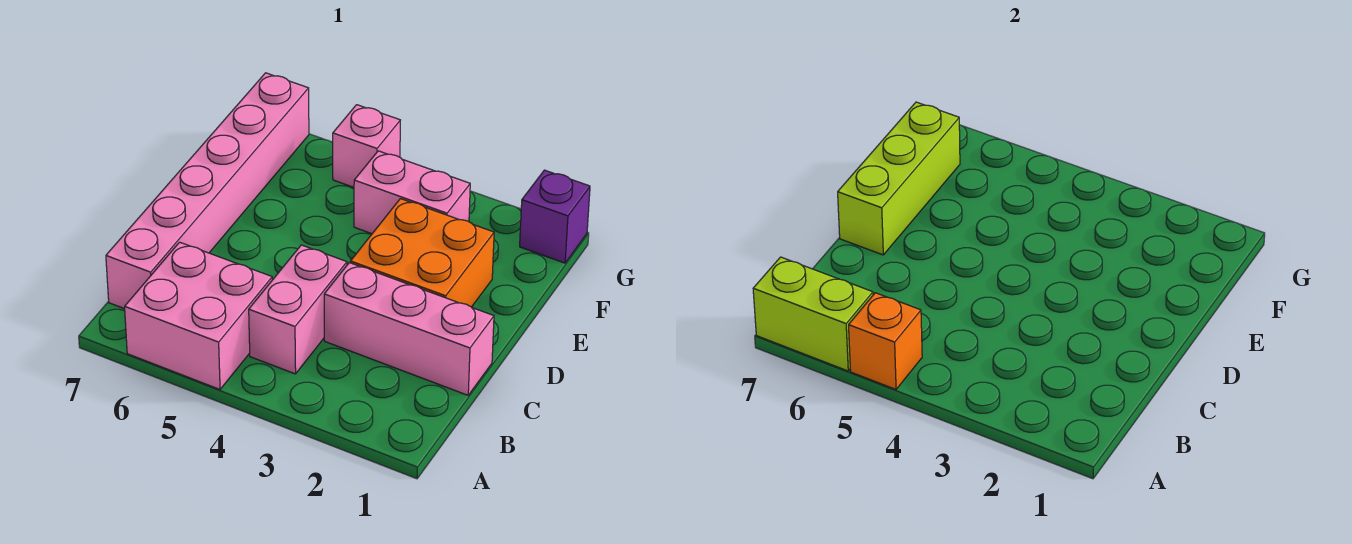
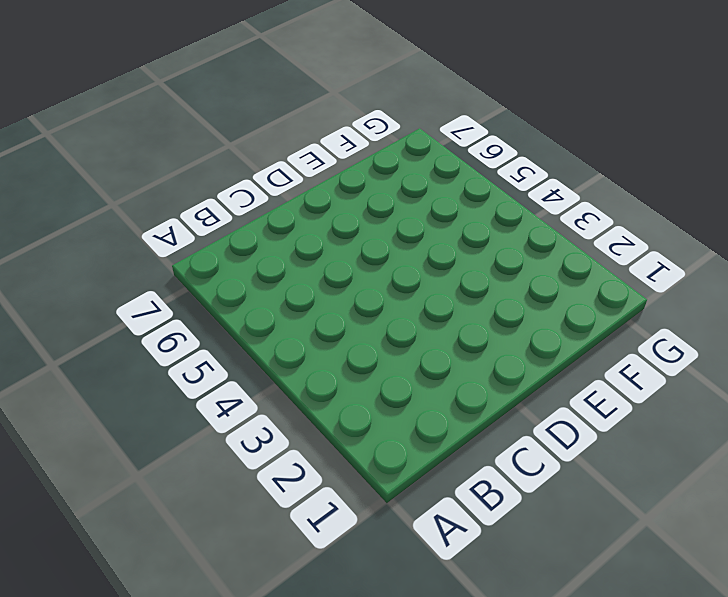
none -> pink 2x2 brick [125,242,272,389]
none -> pink 1x2 brick [249,245,347,374]

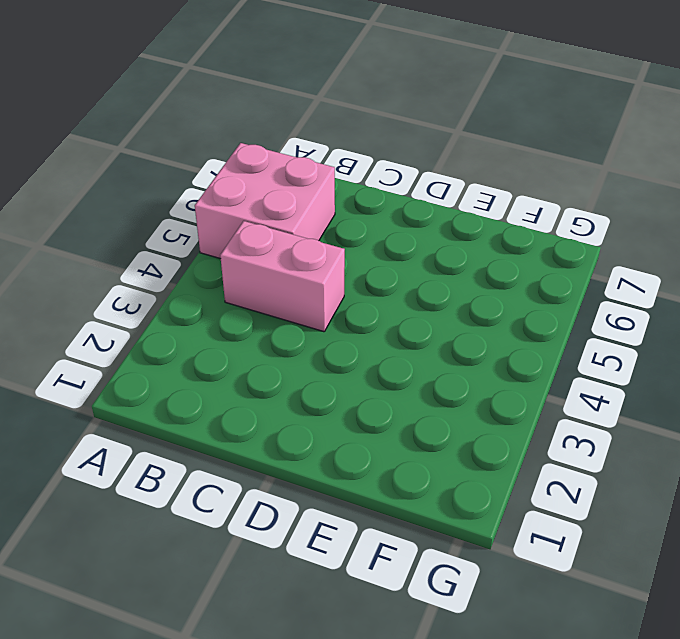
none -> pink 1x6 brick [106,73,309,309]
none -> pink 1x3 brick [324,263,494,395]

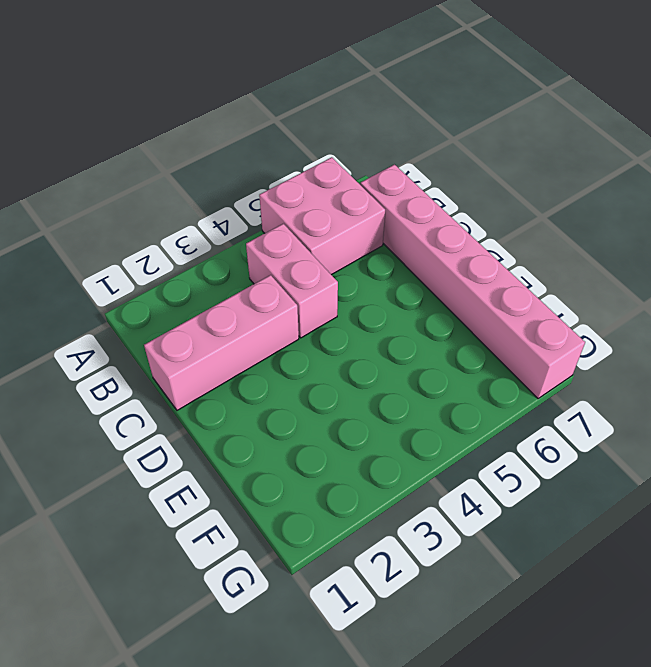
none -> orange 2x2 brick [350,199,494,307]
none -> pink 1x2 brick [354,151,470,234]

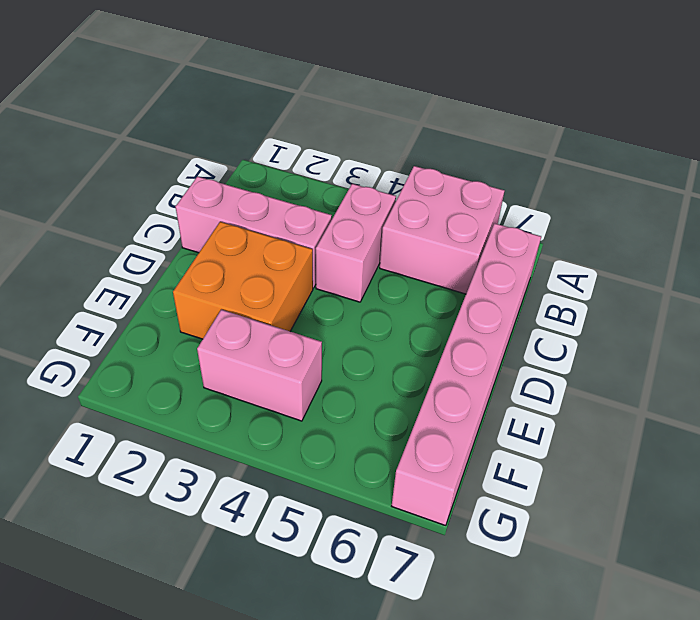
none -> purple 1x1 brick [520,170,590,263]
none -> pink 1x1 brick [333,105,400,187]

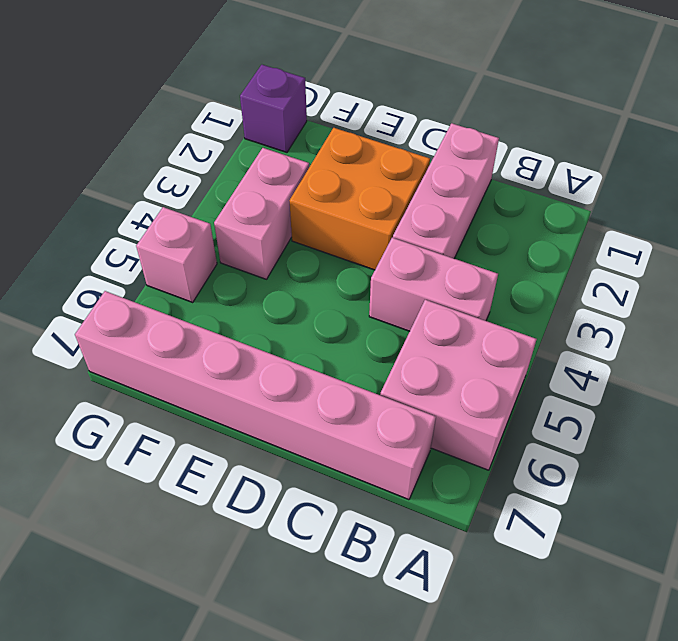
none -> orange 1x1 brick [849,293,922,389]
none -> lime 1x2 brick [753,257,873,371]

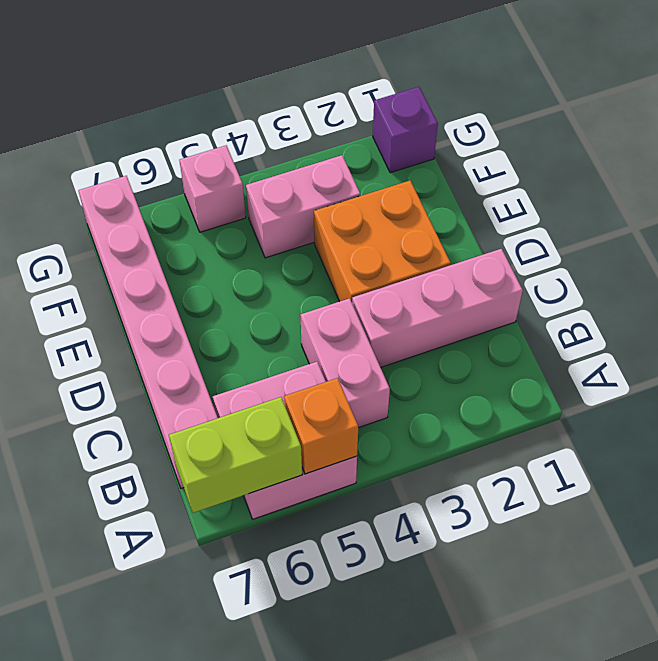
none -> lime 1x3 brick [838,102,960,255]

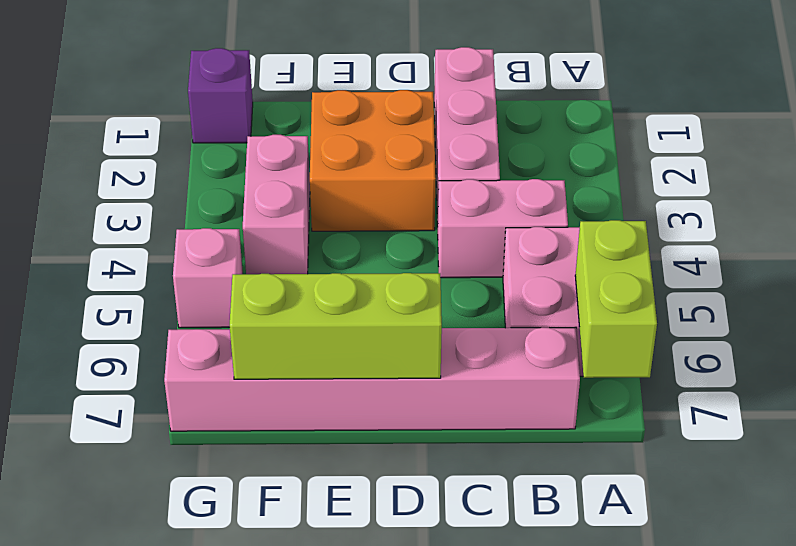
none -> orange 1x1 brick [849,293,922,389]

